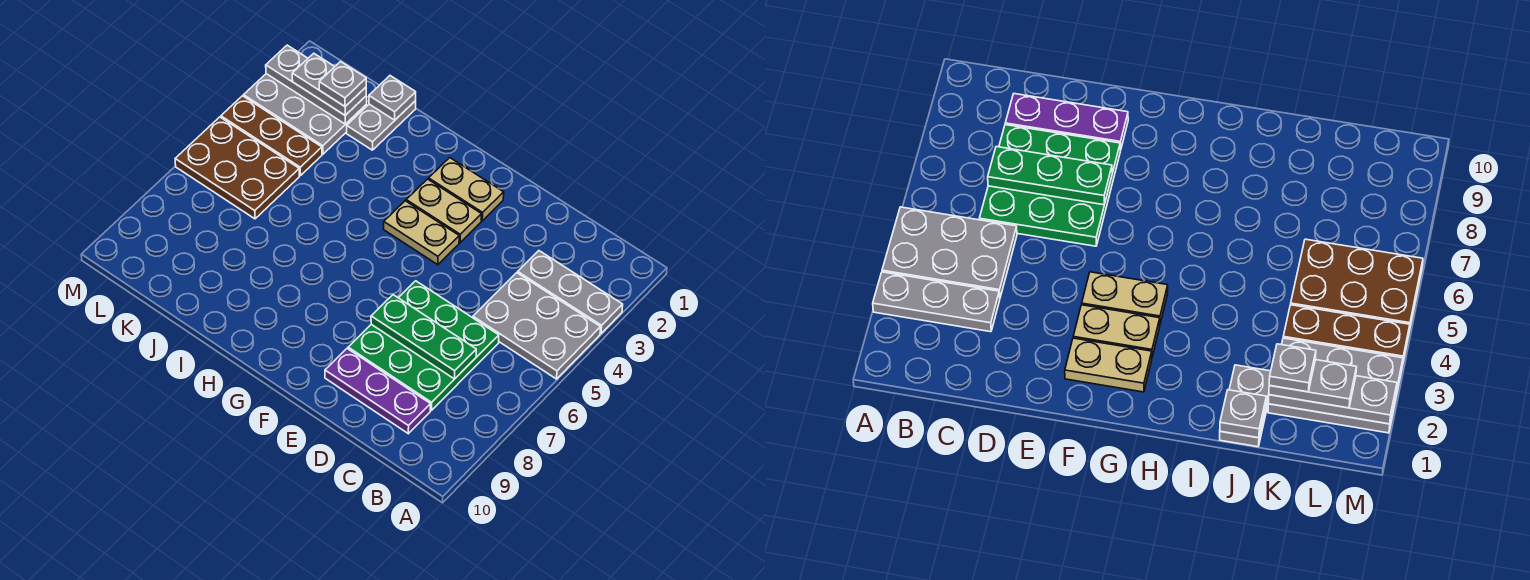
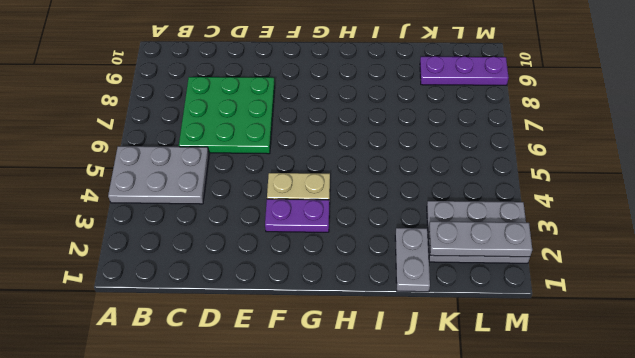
purple 1x2 plate [265,199,329,232] -> tan 1x2 plate [406,179,482,243]
purple 1x3 plate [420,56,509,85] -> purple 1x3 plate moved to [325,349,430,434]
none -> grey 1x3 plate [518,251,623,333]
none -> tan 1x2 plate [429,158,504,221]
none -> brown 1x3 plate [221,96,322,176]

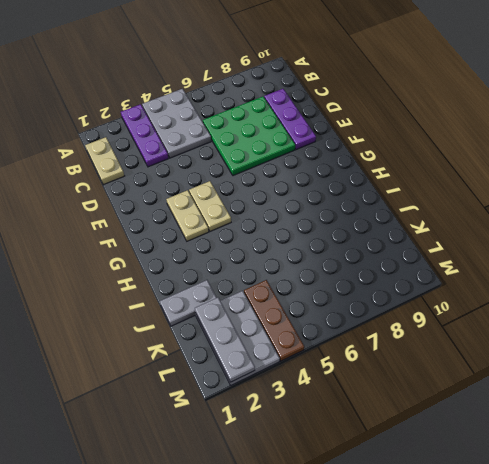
purple 1x3 plate [121,104,169,167] -> grey 1x3 plate [518,251,623,333]
tan 1x2 plate [85,137,124,185] -> tan 1x2 plate moved to [429,158,504,221]
none -> brown 2x3 plate [175,117,299,219]
none -> green 1x3 plate [371,295,476,379]
none -> grey 1x1 plate [369,76,416,120]

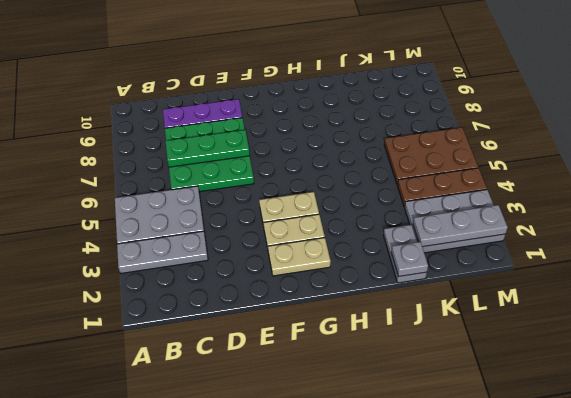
none -> grey 1x2 plate [292,53,366,115]
none -> grey 1x1 plate [319,62,366,106]

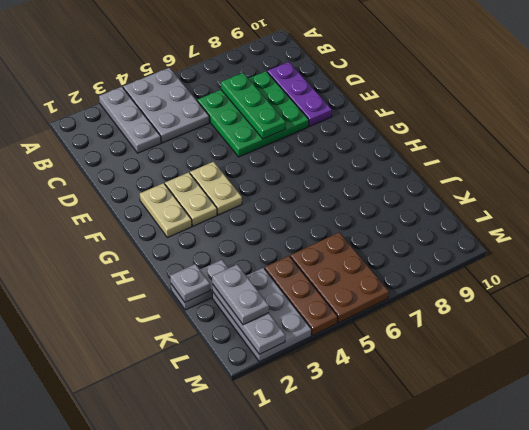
none -> grey 1x1 plate [319,62,366,106]

